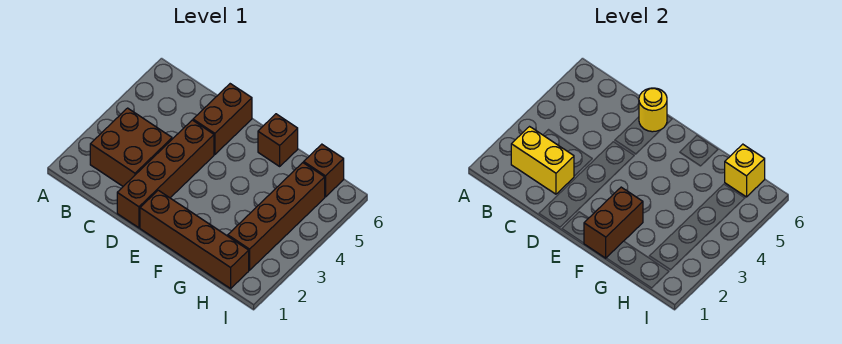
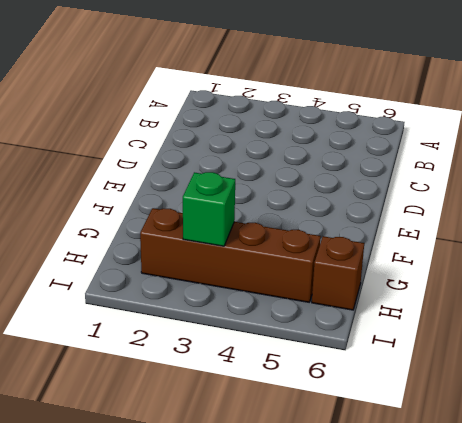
green 1x1 brick [183,172,235,246] -> none
none -> brown 2x2 brick [90,108,172,186]
none -> brown 1x4 brick [117,120,214,228]

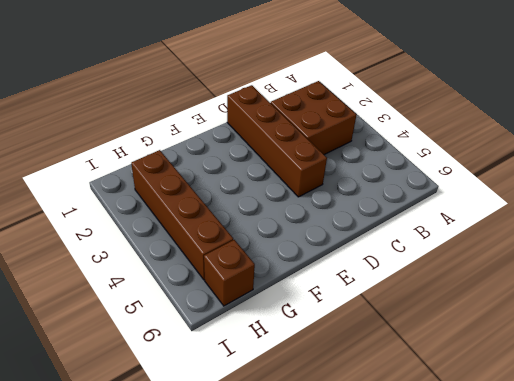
none -> brown 1x2 brick [193,84,252,154]
none -> brown 1x4 brick [140,190,249,288]

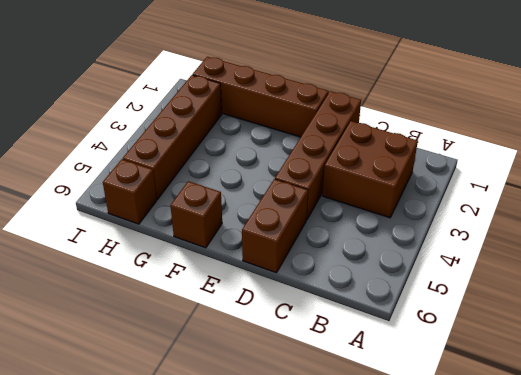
none -> yellow 1x2 brick [511,127,574,194]
none -> yellow 1x1 round brick [639,88,667,132]

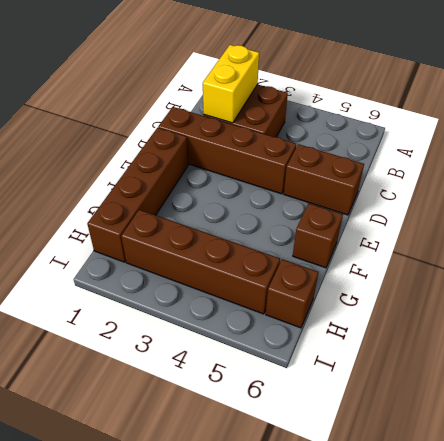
none -> yellow 1x1 round brick [639,88,667,132]
none -> brown 1x2 brick [584,187,643,258]

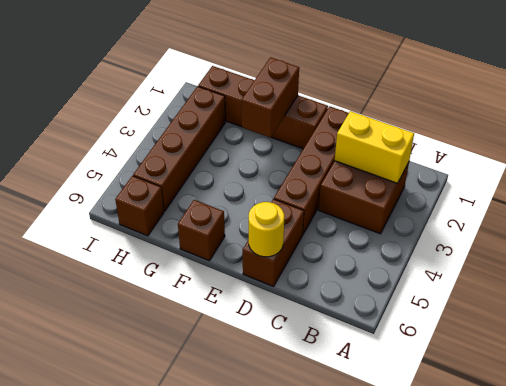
none -> yellow 1x1 brick [725,144,765,197]

